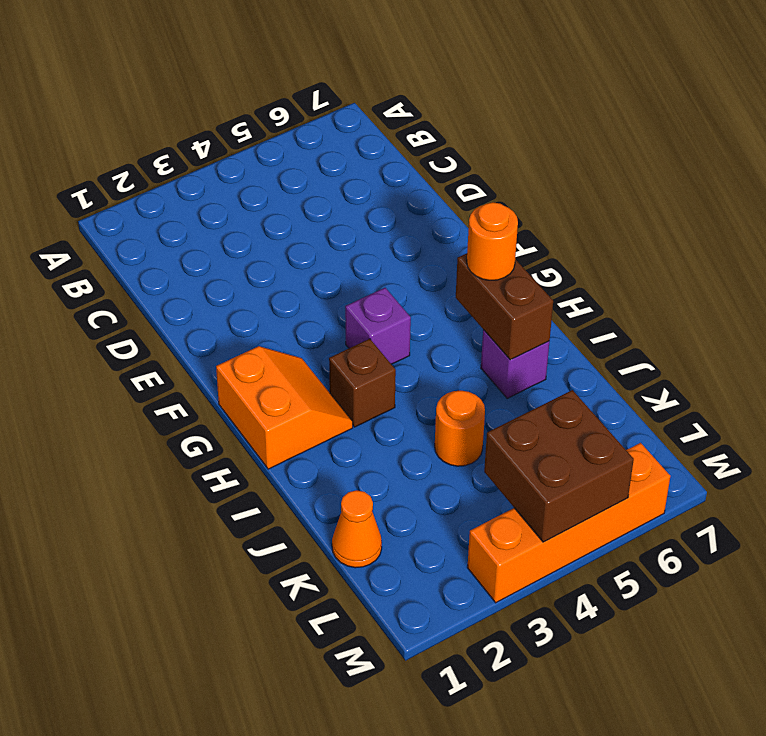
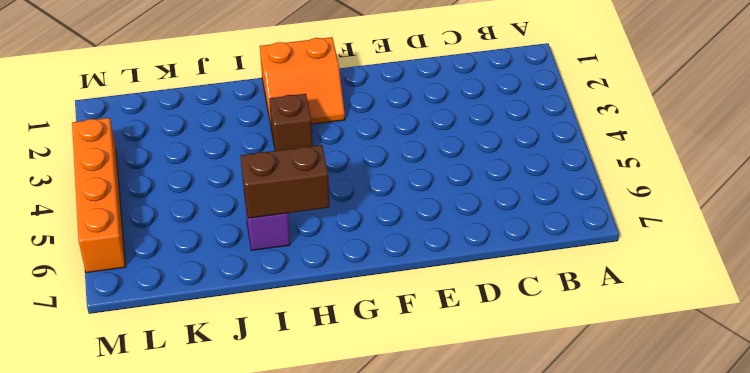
none -> purple 1x1 brick [345,288,411,364]
none -> orange 1x1 round brick [435,391,485,466]

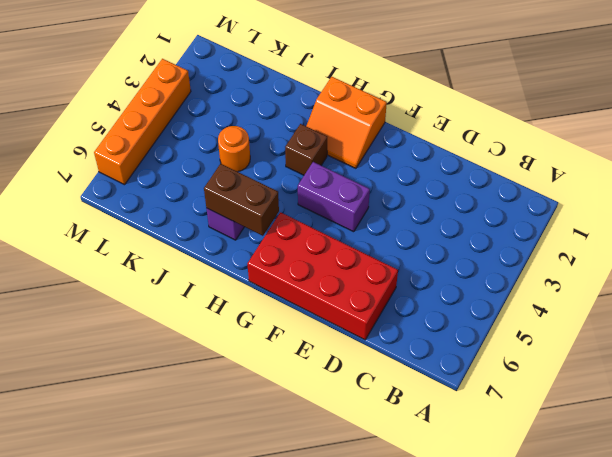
red 2x4 brick [247,212,398,340] -> none
purple 1x2 brick [298,162,370,232] -> purple 1x1 brick [345,288,411,364]
none -> orange 1x1 cone [332,490,382,568]
none -> brown 2x2 brick [484,390,634,542]

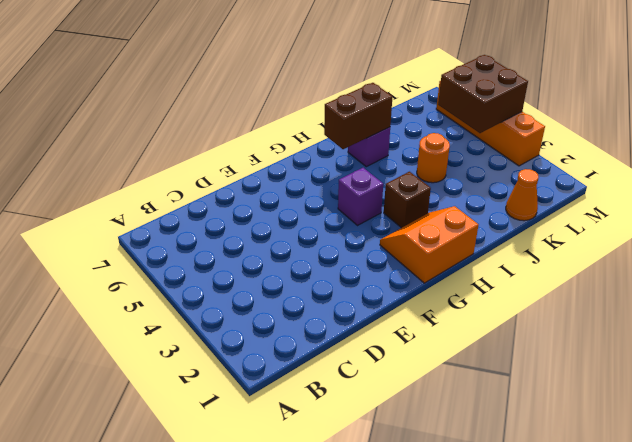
none -> orange 1x1 round brick [467,202,518,280]

